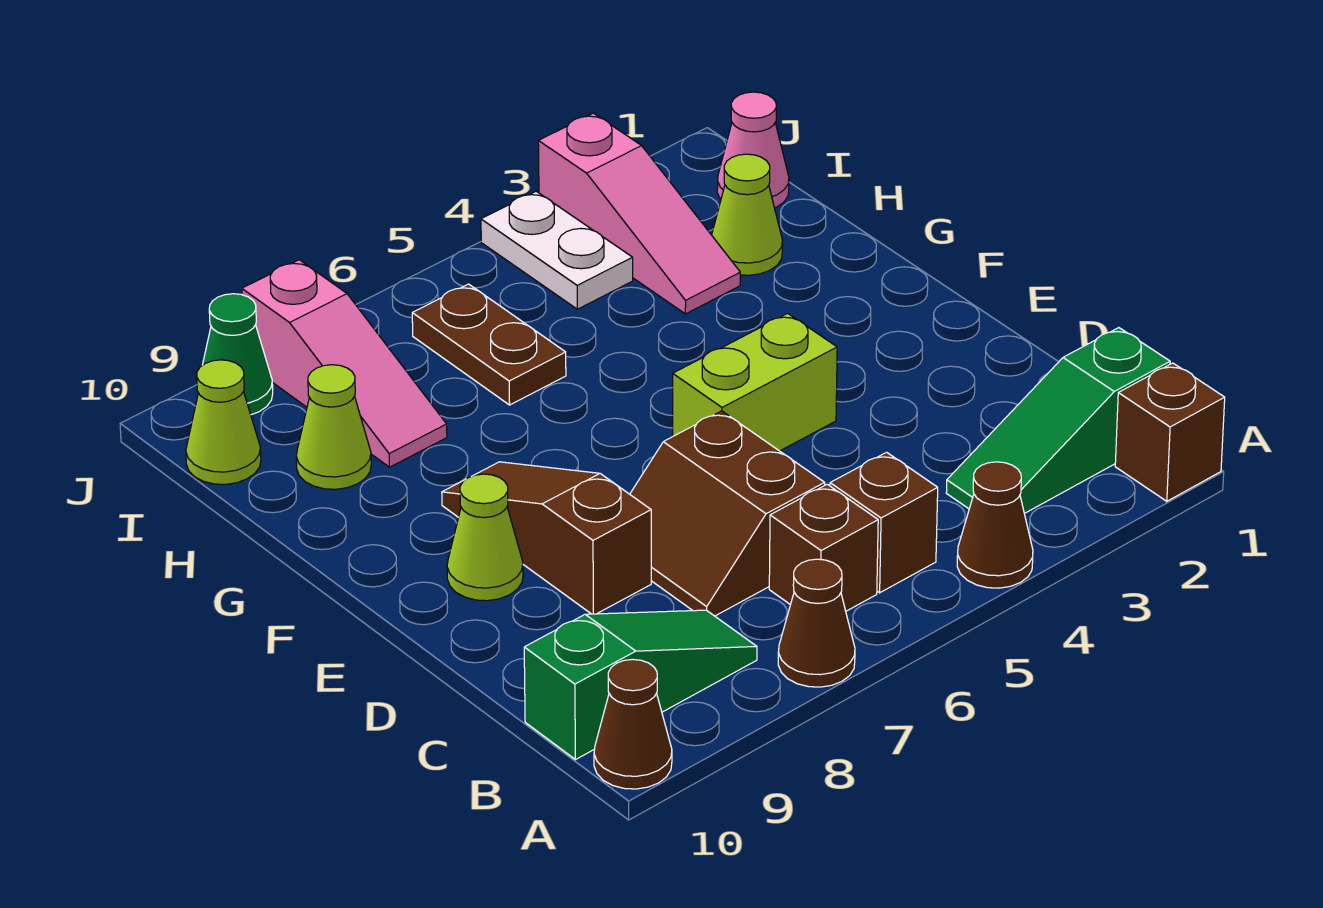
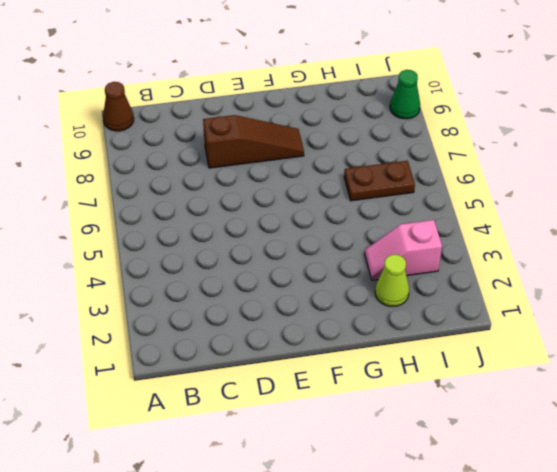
pink 1x2 slope [365,220,442,280] -> pink 1x3 slope [538,113,740,314]
none -> brown 1x1 brick [1115,363,1225,501]
none -> brown 1x1 cone [957,462,1033,588]
none -> brown 1x1 cone [778,559,855,687]

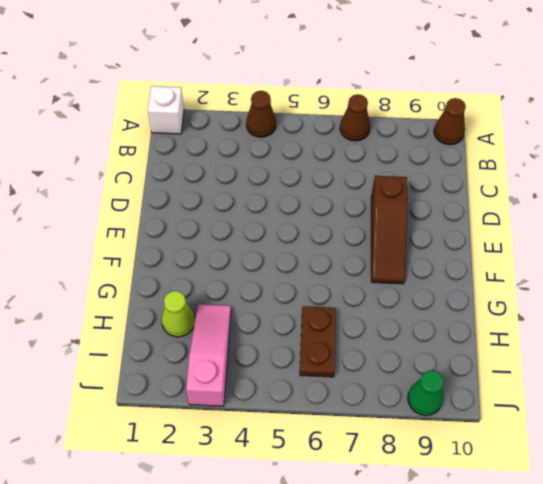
white 1x1 brick [148,86,184,134] -> brown 1x1 brick [1115,363,1225,501]
none -> green 1x3 slope [946,328,1170,514]
none -> brown 1x1 brick [830,452,938,593]
none -> brown 1x1 brick [769,484,878,611]

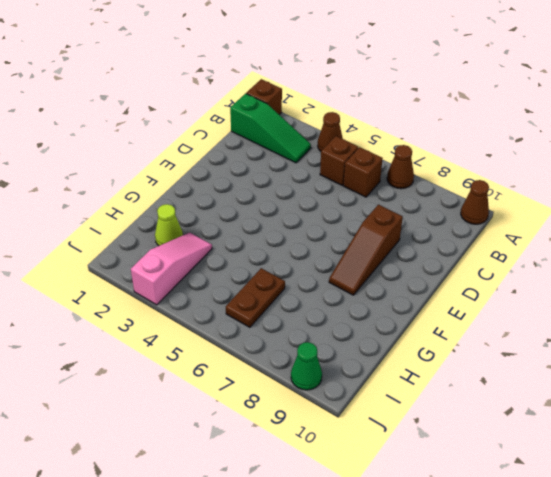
none -> green 1x3 slope [524,610,757,760]
none -> brown 2x2 slope [630,411,825,616]
none -> lime 1x2 brick [673,313,837,451]

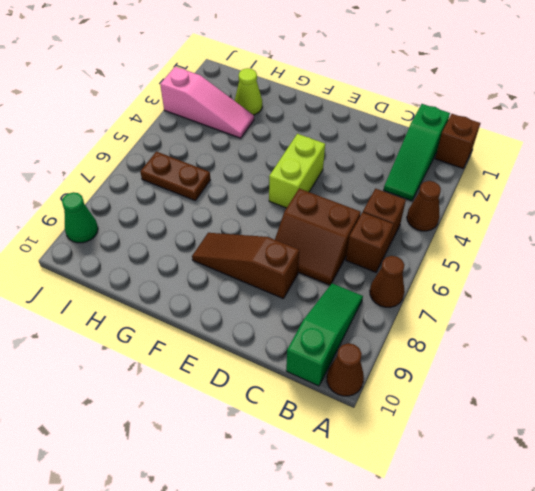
none -> lime 1x1 cone [447,474,523,601]
none -> pink 1x3 slope [242,260,447,467]
none -> lime 1x1 cone [296,365,371,489]

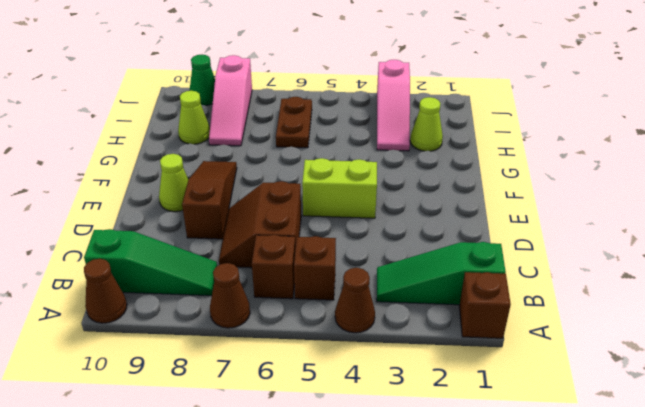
none -> pink 1x1 cone [717,92,789,208]
none -> white 1x2 plate [481,191,633,309]
none -> lime 1x1 cone [186,360,261,484]

